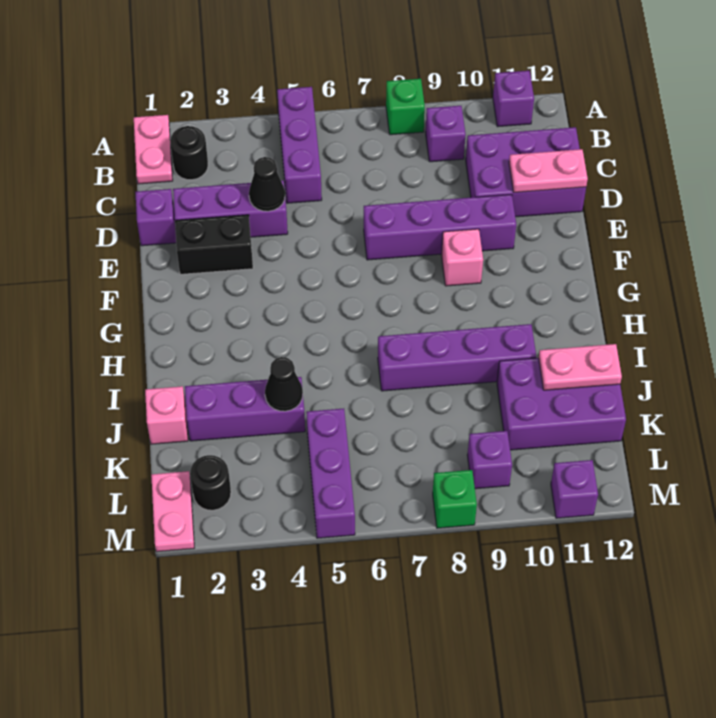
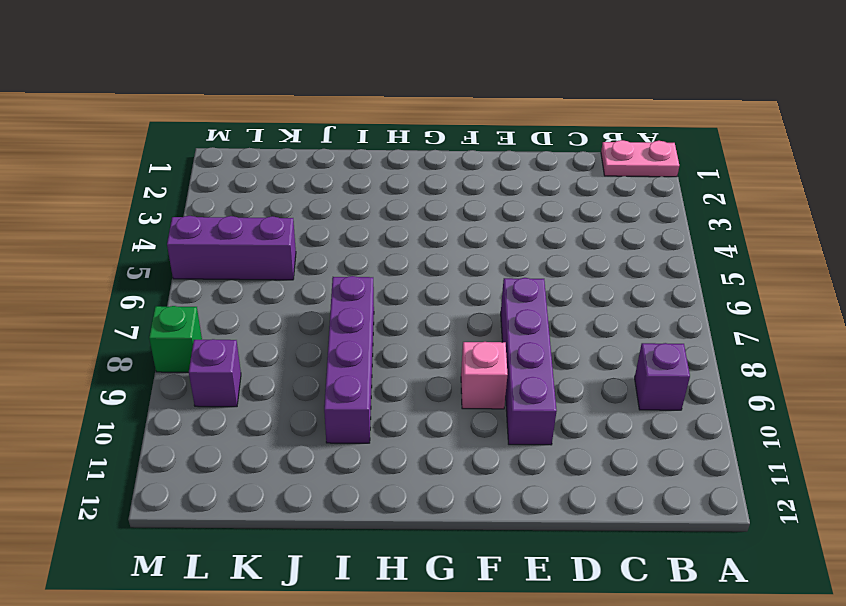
none -> purple 1x3 brick [277,87,322,203]
none -> green 1x1 brick [386,79,425,135]
none -> purple 1x1 brick [493,71,534,127]

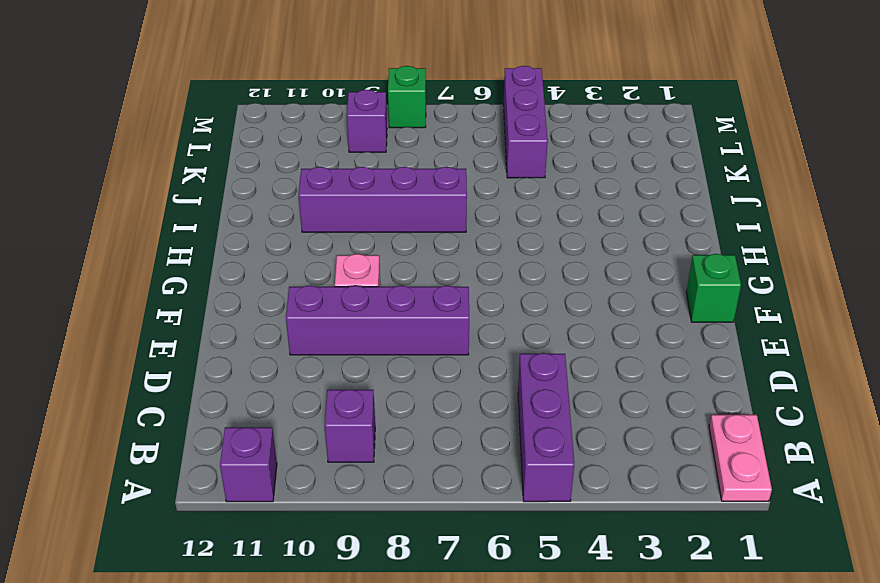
green 1x1 brick [686,254,741,322] -> green 1x1 brick moved to [386,79,425,135]
none -> black 1x1 round brick [170,126,208,180]
none -> purple 2x3 brick [466,127,586,217]
none -> purple 1x1 brick [135,189,176,246]

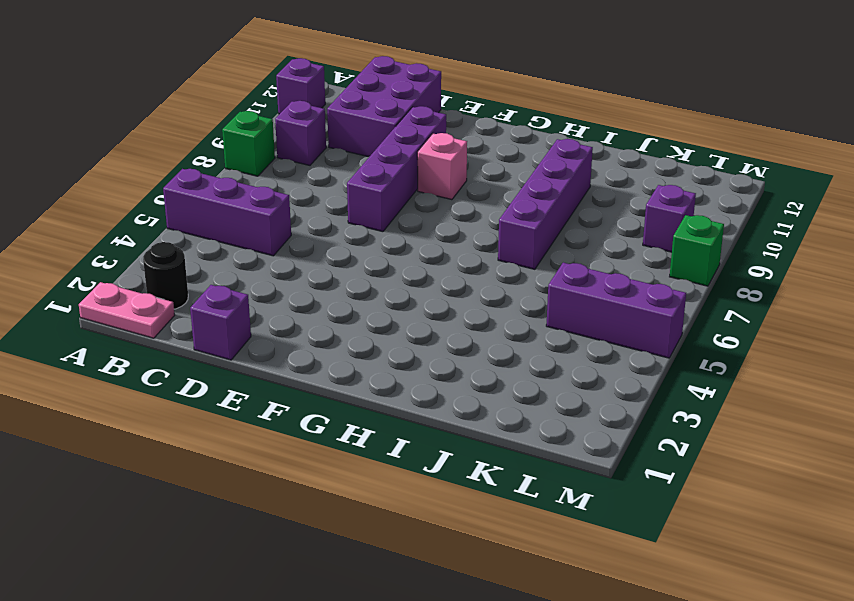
none -> purple 1x3 brick [173,180,288,237]
none -> black 1x2 brick [175,215,253,274]
none -> pink 1x1 brick [145,386,188,444]

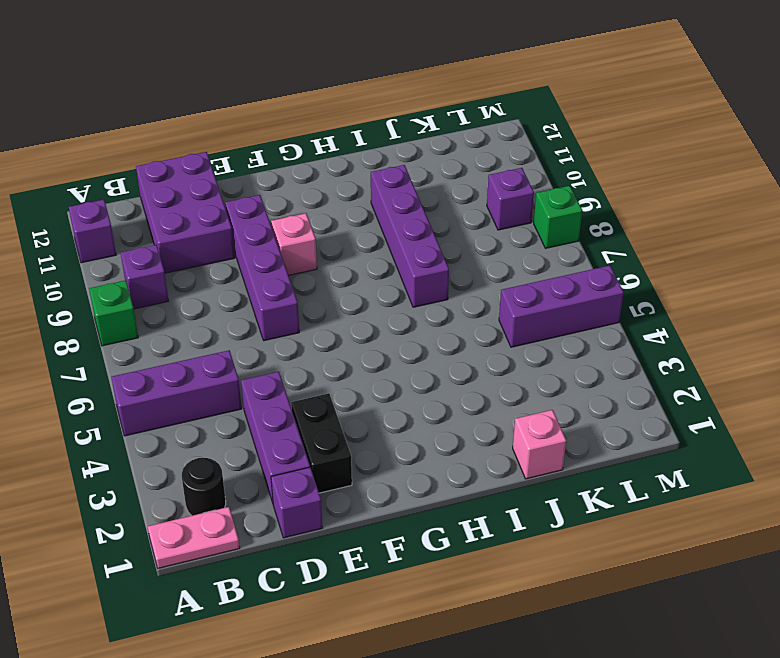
none -> purple 1x3 brick [185,377,305,441]
none -> purple 2x3 brick [497,358,626,450]
none -> pink 1x2 plate [151,471,194,552]

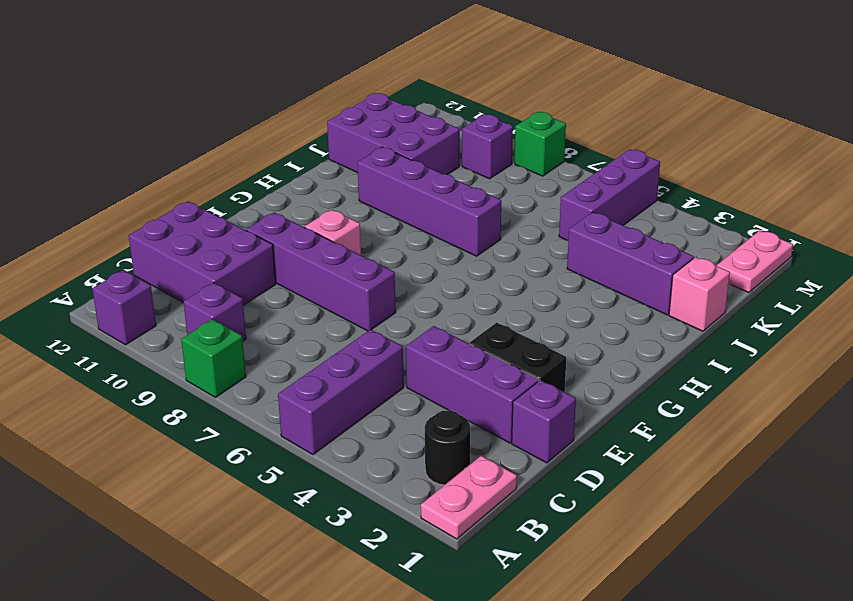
none -> black 1x1 round brick [190,455,231,510]
none -> purple 1x1 brick [551,460,598,518]
none -> black 1x1 cone [249,157,285,211]

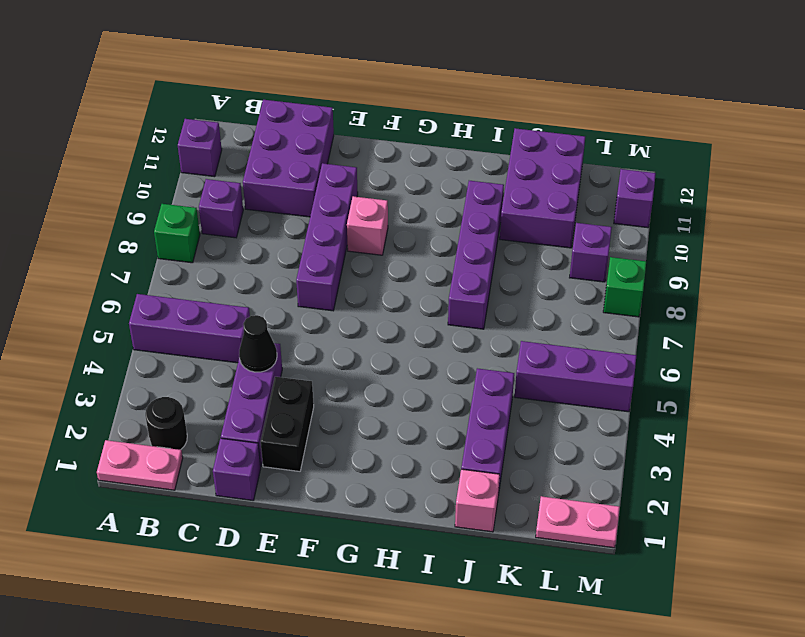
none -> black 1x1 round brick [190,455,231,510]
none -> pink 1x2 plate [509,149,588,192]
none -> black 1x1 cone [265,357,303,411]

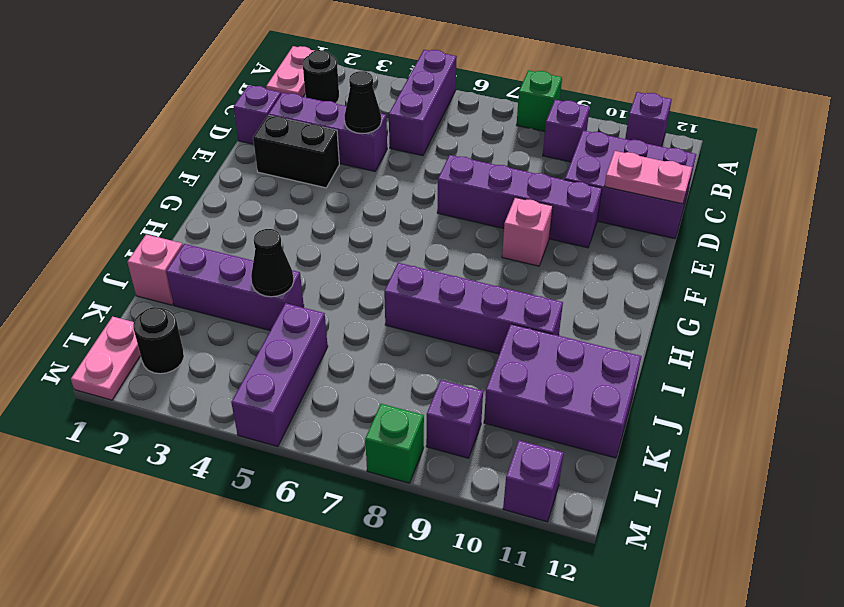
none -> pink 1x2 plate [539,344,622,390]

